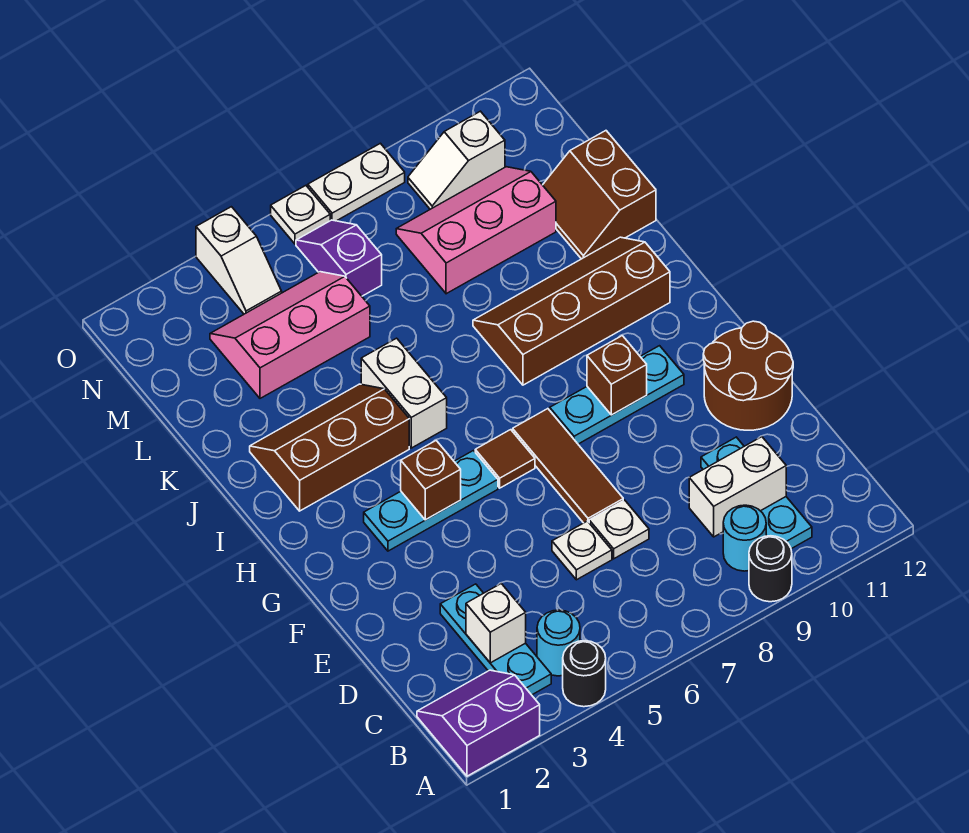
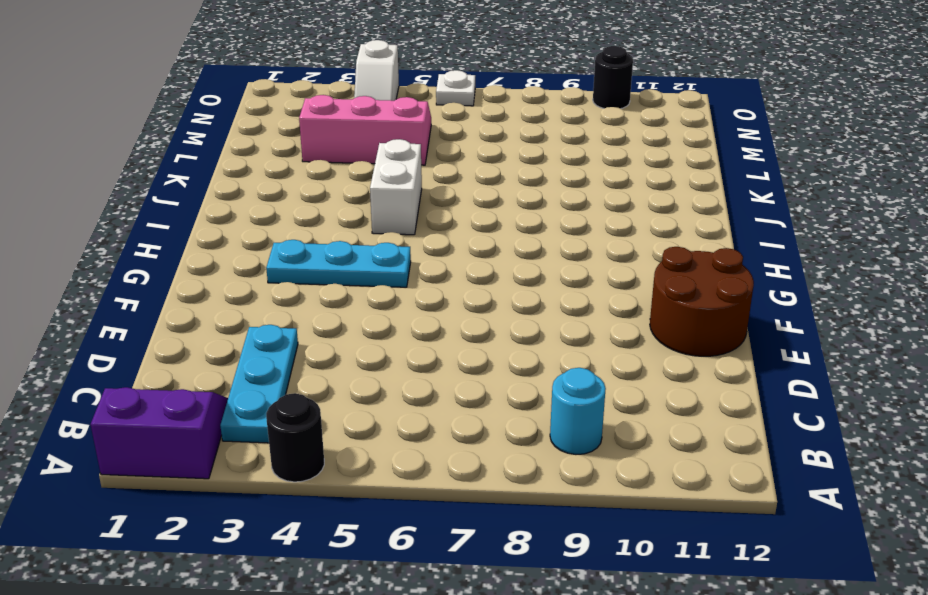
black 1x1 round brick [593,46,633,109] -> black 1x1 round brick moved to [749,536,792,602]
none -> cyan 1x1 round brick [537,610,580,676]
none -> cyan 1x3 plate [701,437,812,549]
none -> white 1x1 plate [552,521,612,580]

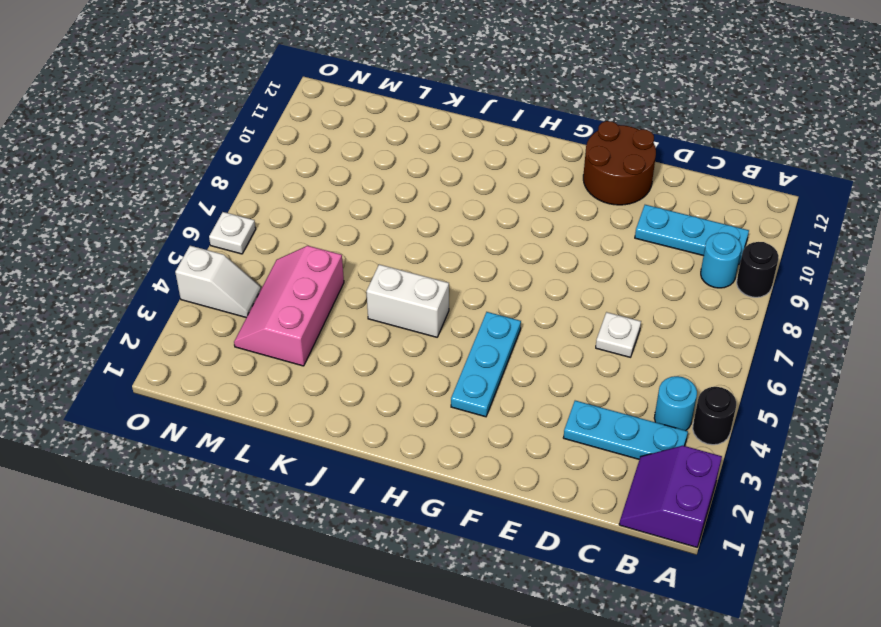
none -> white 1x1 plate [589,500,649,559]
none -> brown 1x3 tile [513,409,623,523]
none -> brown 1x1 tile [475,430,535,488]

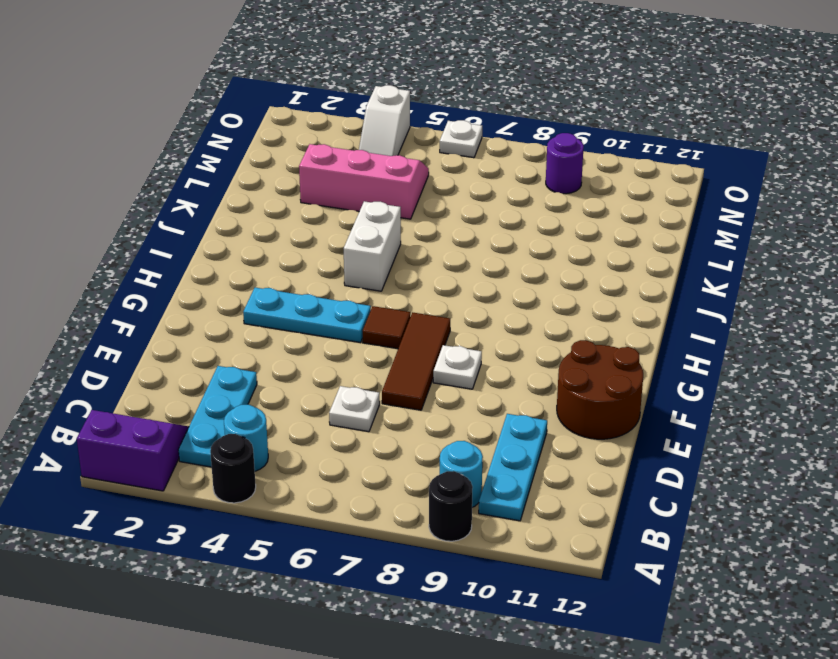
white 1x1 plate [433,345,482,389] -> white 1x1 plate moved to [589,500,649,559]
purple 1x1 round brick [546,133,584,194] -> white 1x2 slope [408,111,505,209]
none -> cyan 1x3 plate [550,346,684,444]
none -> brown 2x3 slope [250,384,409,511]
none -> brown 2x4 slope [473,237,670,385]

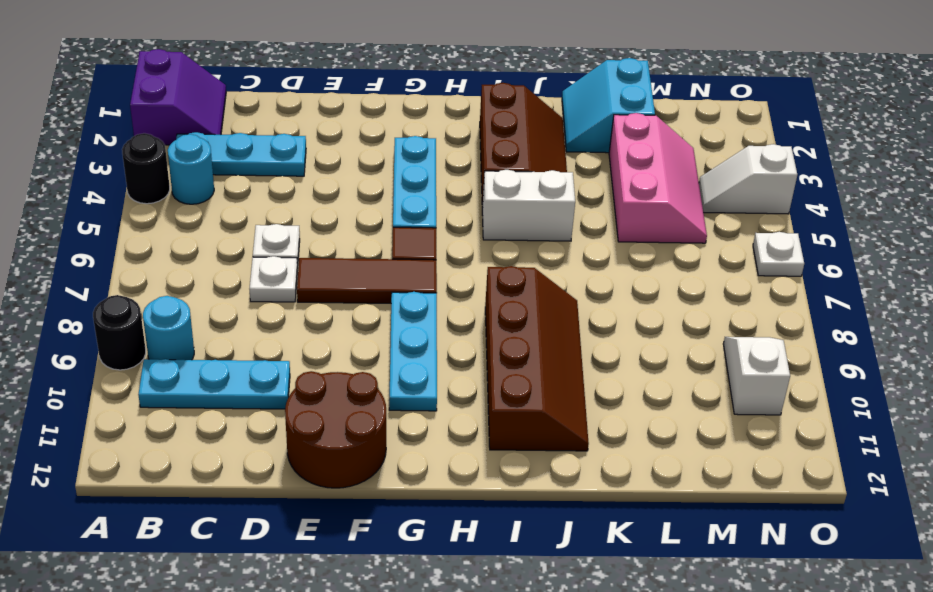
cyan 2x2 slope [562,58,655,153] -> none
none -> brown 2x2 slope [543,131,656,259]
none -> pink 2x3 slope [396,167,556,294]
none -> purple 1x2 slope [296,220,382,296]

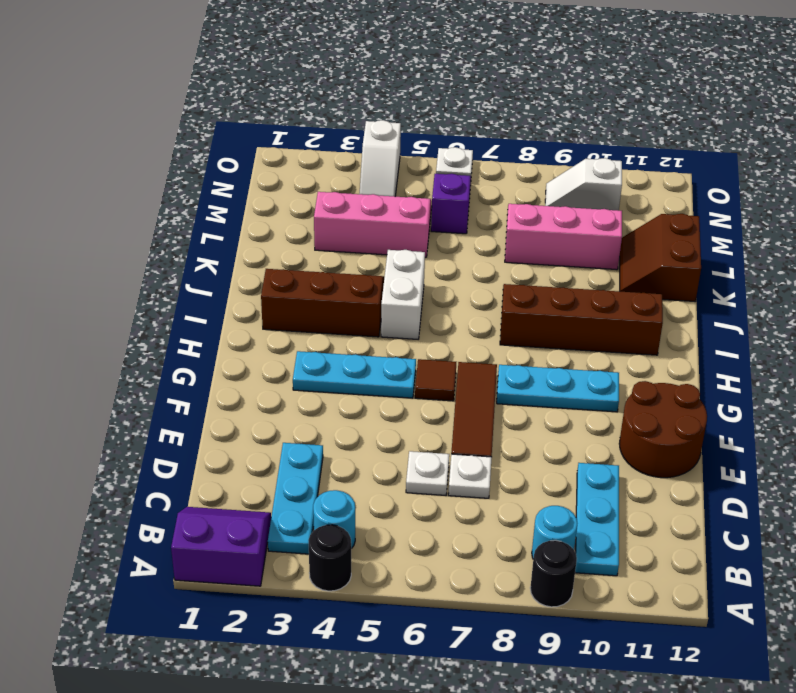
none -> white 1x2 plate [308,143,405,221]
none -> white 1x1 brick [466,584,526,663]
none -> white 1x2 brick [689,437,786,537]

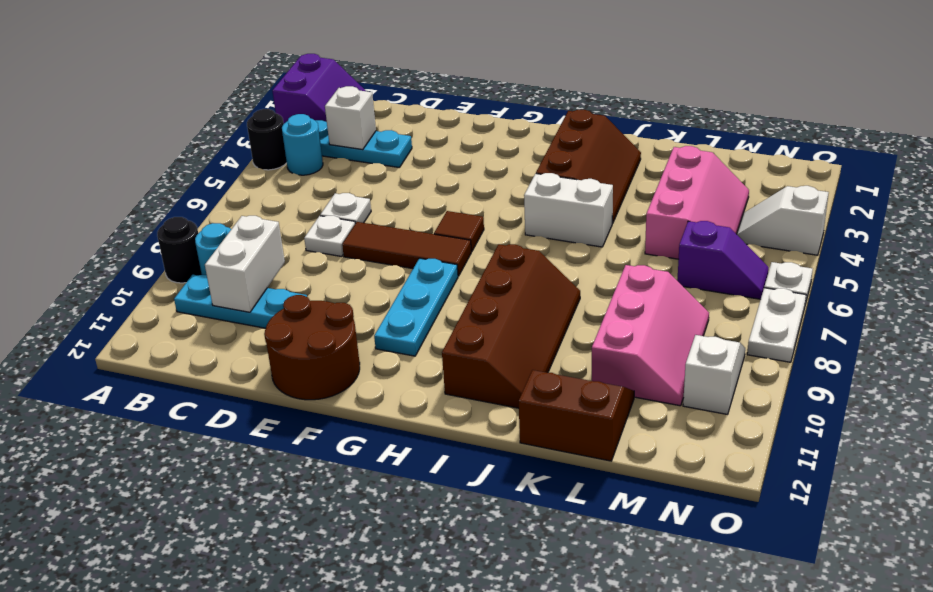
none -> cyan 1x3 plate [364,451,498,551]
none -> brown 1x1 brick [401,441,461,520]
none -> brown 1x1 brick [587,336,647,415]

